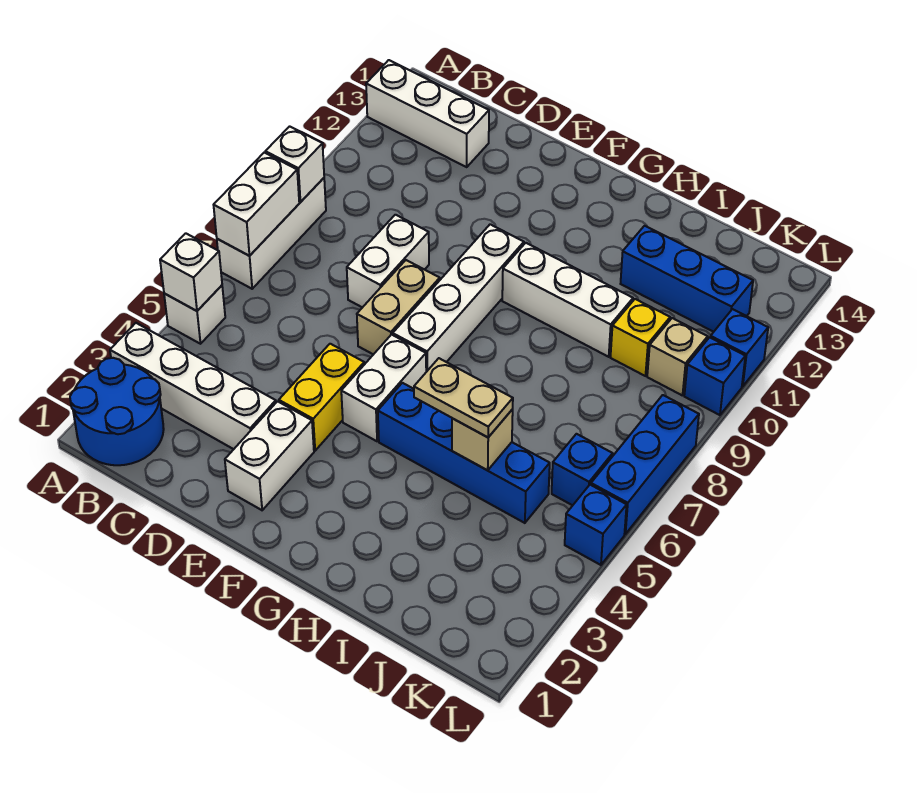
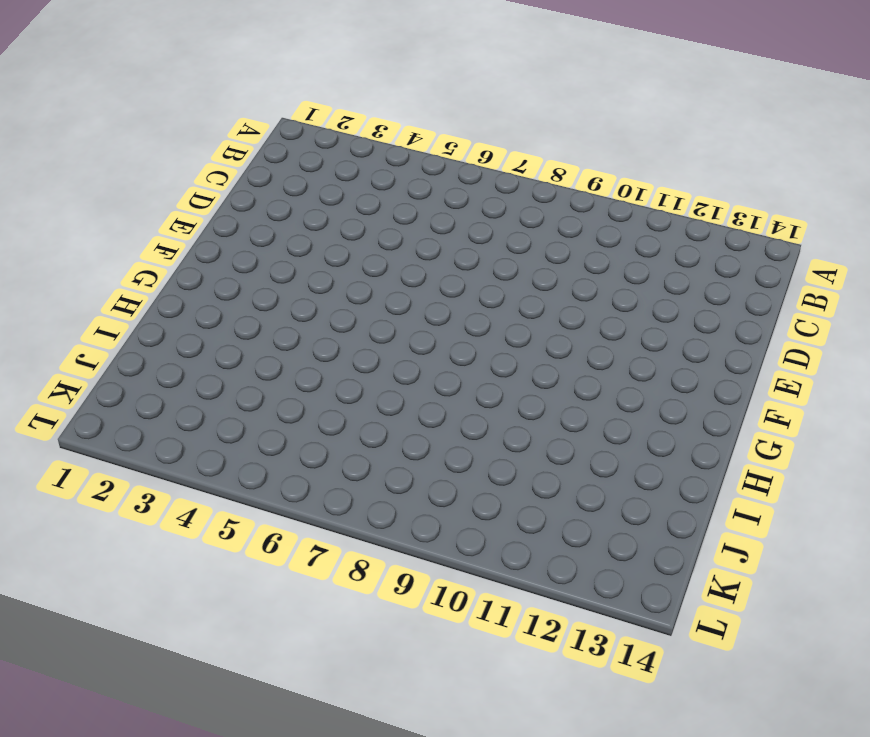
none -> blue 2x2 round brick [70,358,164,465]
none -> white 1x4 brick [110,323,276,449]
none -> white 1x1 brick [164,285,225,344]

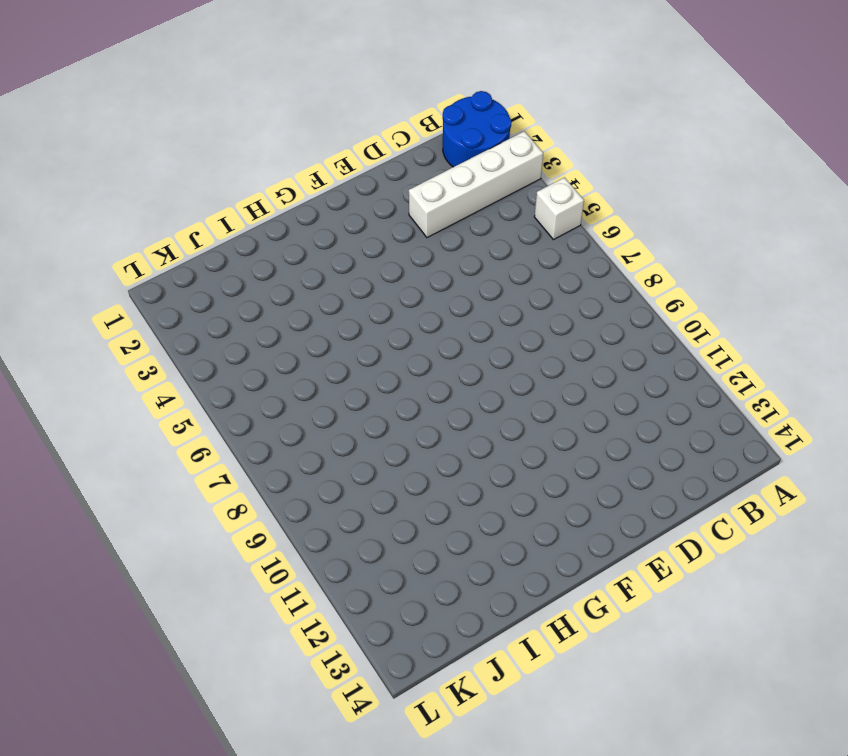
none -> white 1x3 brick [217,178,326,289]
none -> white 1x3 brick [366,60,489,167]
none -> white 1x2 brick [347,215,429,307]

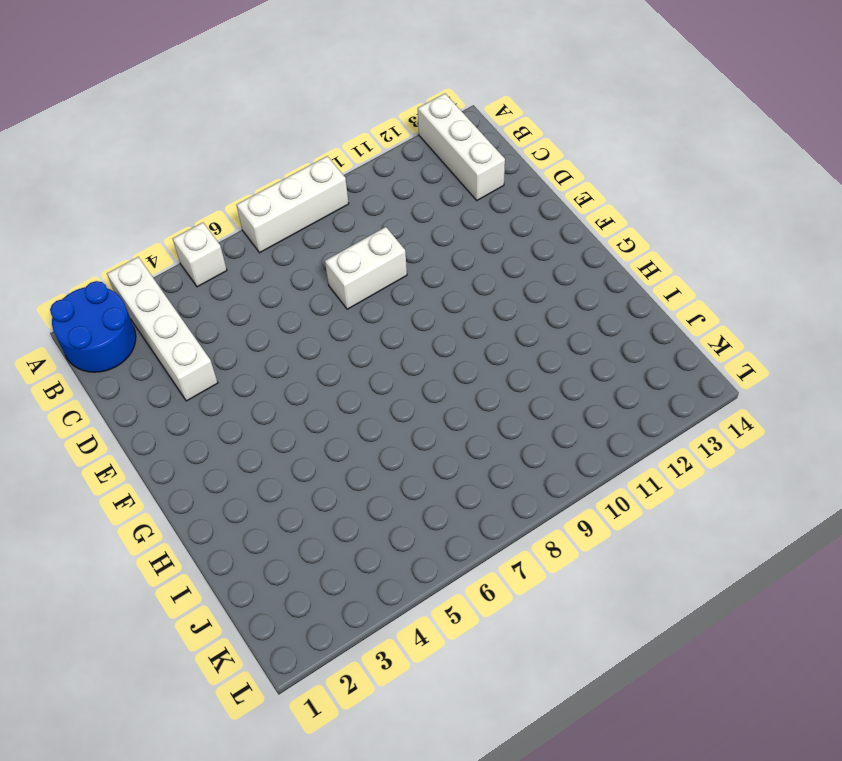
none -> white 1x2 brick [225,401,314,510]
none -> yellow 1x2 brick [279,344,364,451]
none -> tan 1x2 brick [357,260,440,354]

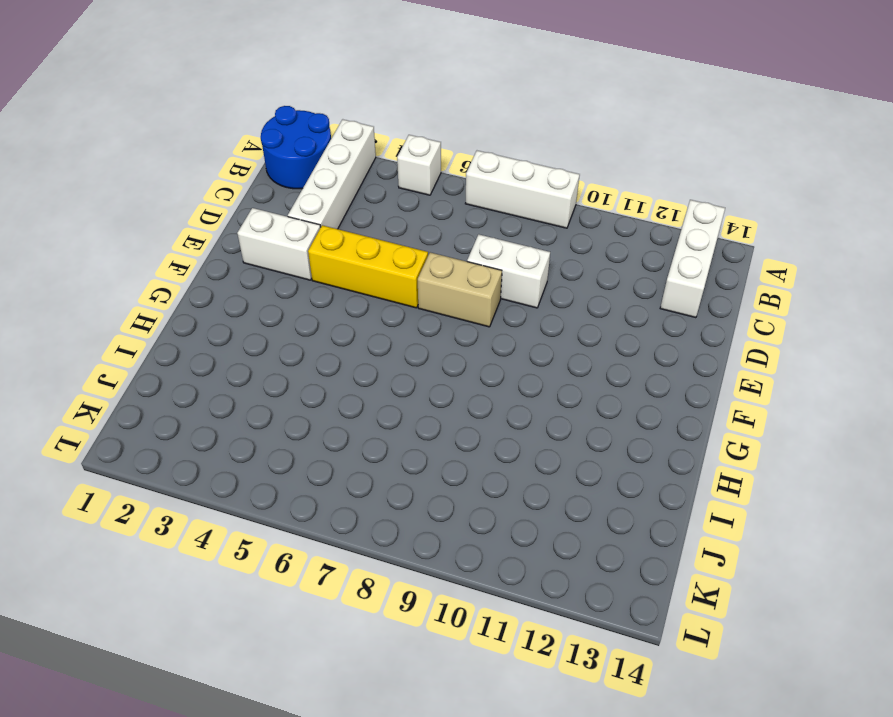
yellow 1x3 brick [308,225,428,308] -> yellow 1x2 brick [279,344,364,451]
none -> white 1x2 brick [341,335,426,441]
none -> white 1x4 brick [393,224,524,372]
none -> blue 1x4 brick [378,383,550,523]

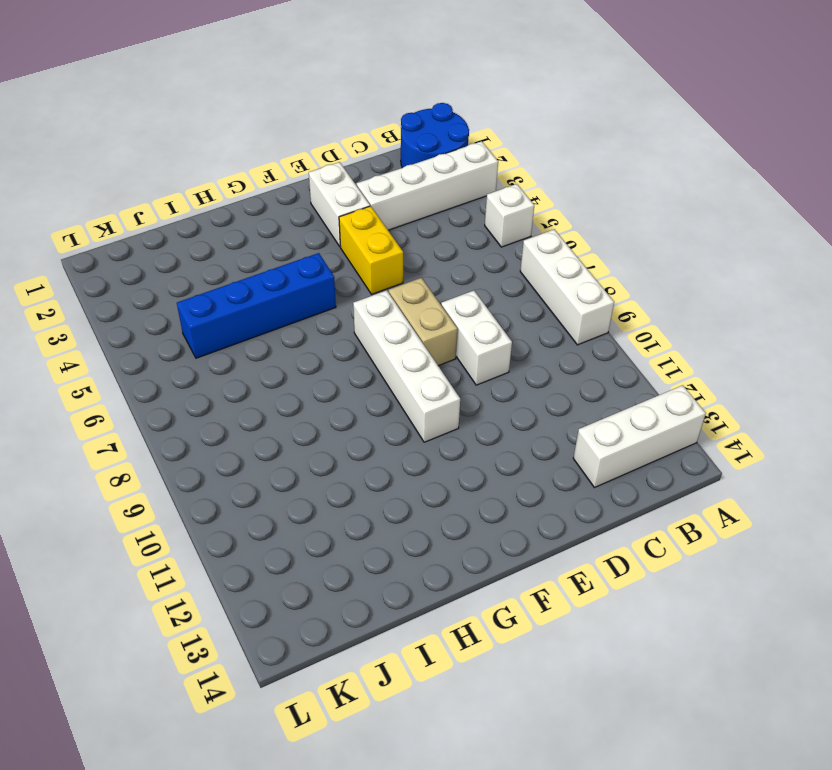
none -> white 1x2 brick [341,335,426,441]
none -> white 1x3 brick [502,243,633,357]
none -> blue 1x3 brick [621,226,753,332]

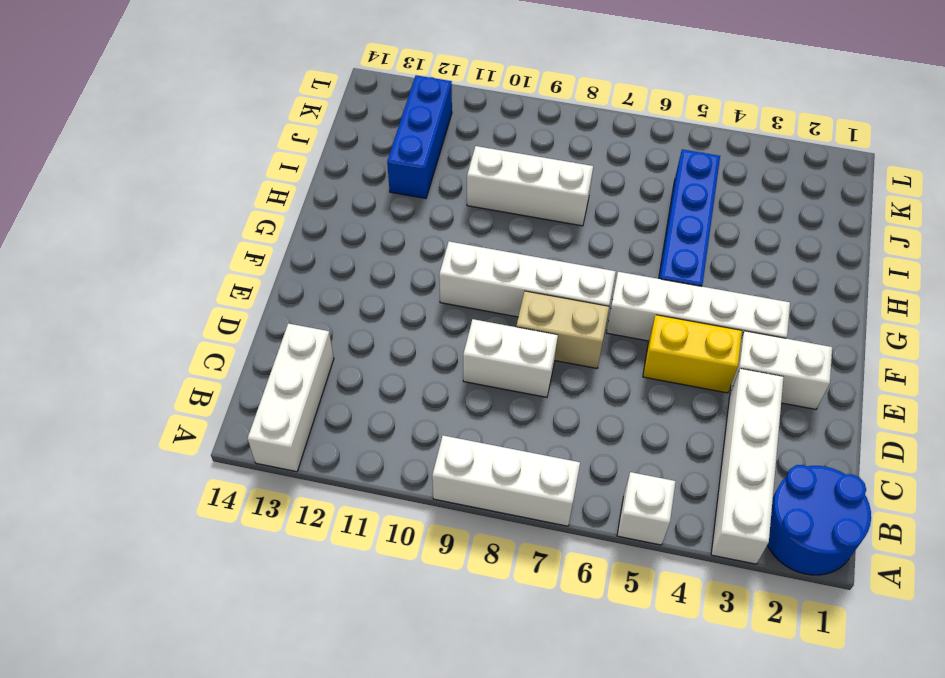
white 1x4 brick [606,272,790,341] -> white 1x2 brick [341,335,426,441]
white 1x3 brick [467,146,593,226] -> white 1x3 brick turned to [502,243,633,357]
none -> yellow 1x1 brick [610,299,670,376]
none -> blue 1x1 brick [552,434,613,505]
none -> tan 1x1 brick [647,318,708,396]

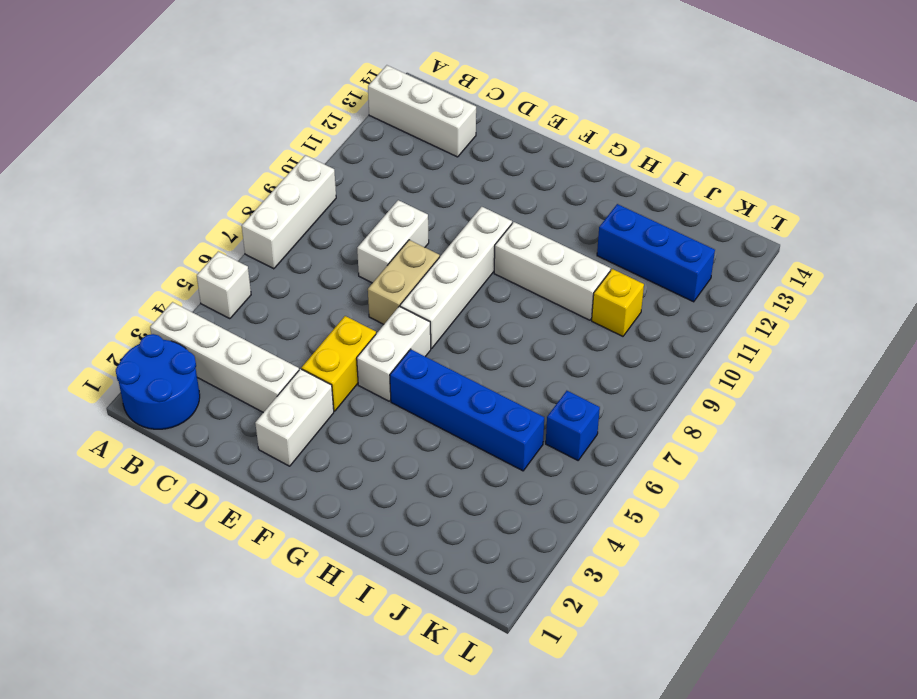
none -> tan 1x1 brick [647,318,708,396]
none -> blue 1x1 brick [565,485,627,565]
none -> blue 1x3 brick [591,395,699,534]

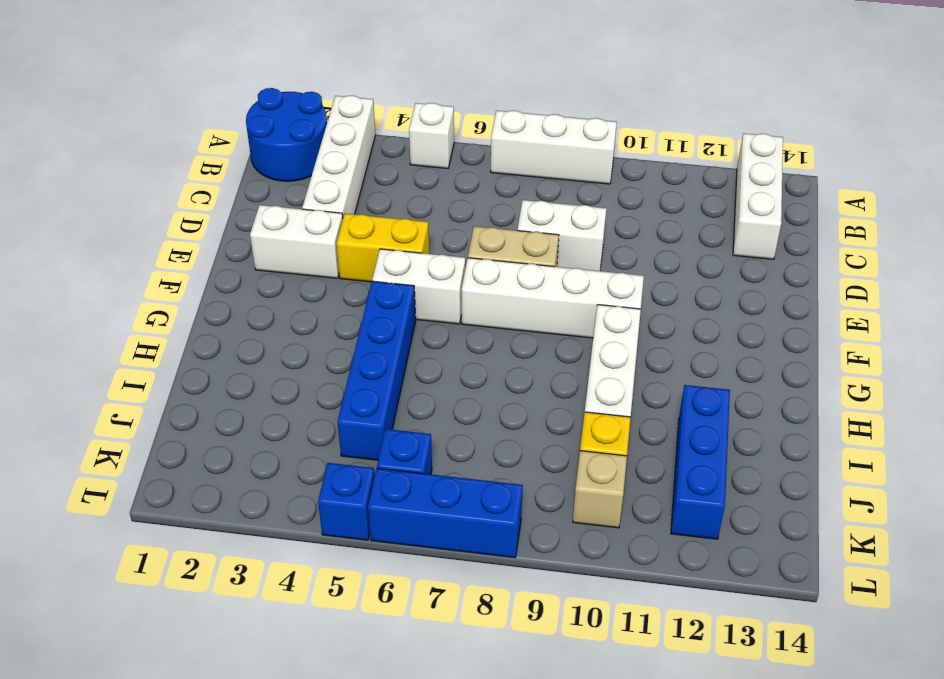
none -> blue 1x1 brick [684,337,745,415]
none -> blue 1x1 brick [710,309,768,386]
none -> white 1x1 brick [160,233,222,311]

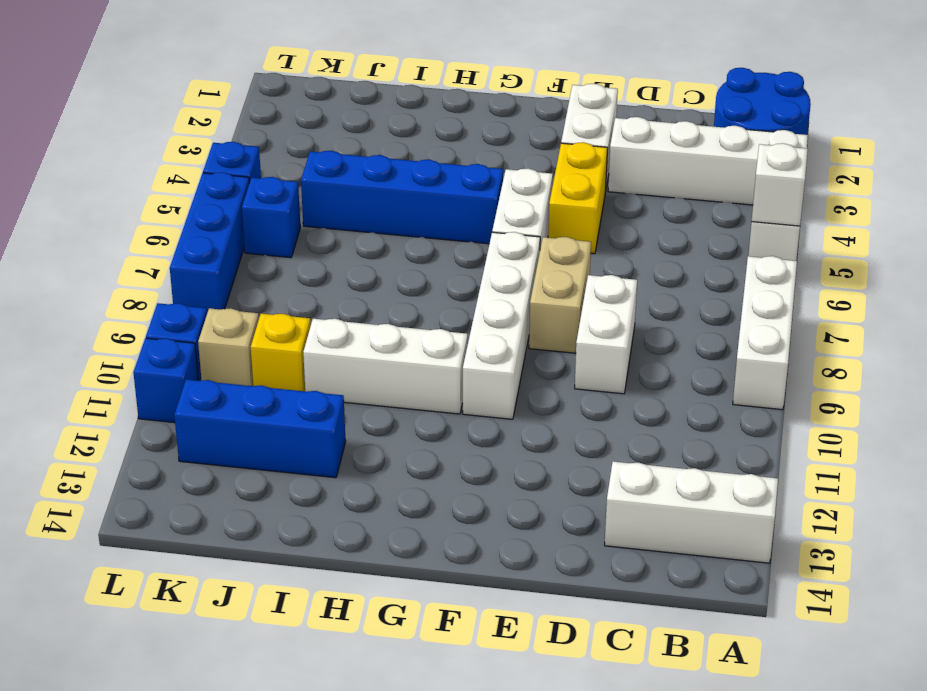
none -> white 1x2 brick [214,153,299,256]
none -> white 1x1 brick [265,126,324,202]
none -> tan 1x1 brick [452,409,513,470]

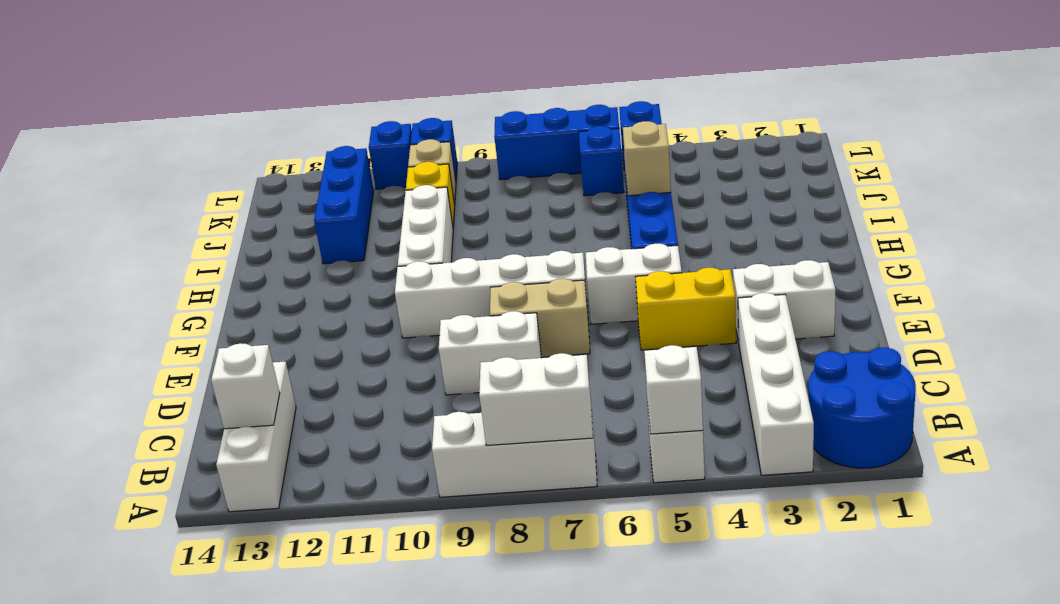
white 1x1 brick [211,343,280,429] -> white 1x1 brick moved to [265,126,324,202]
none -> tan 1x2 plate [414,358,513,437]

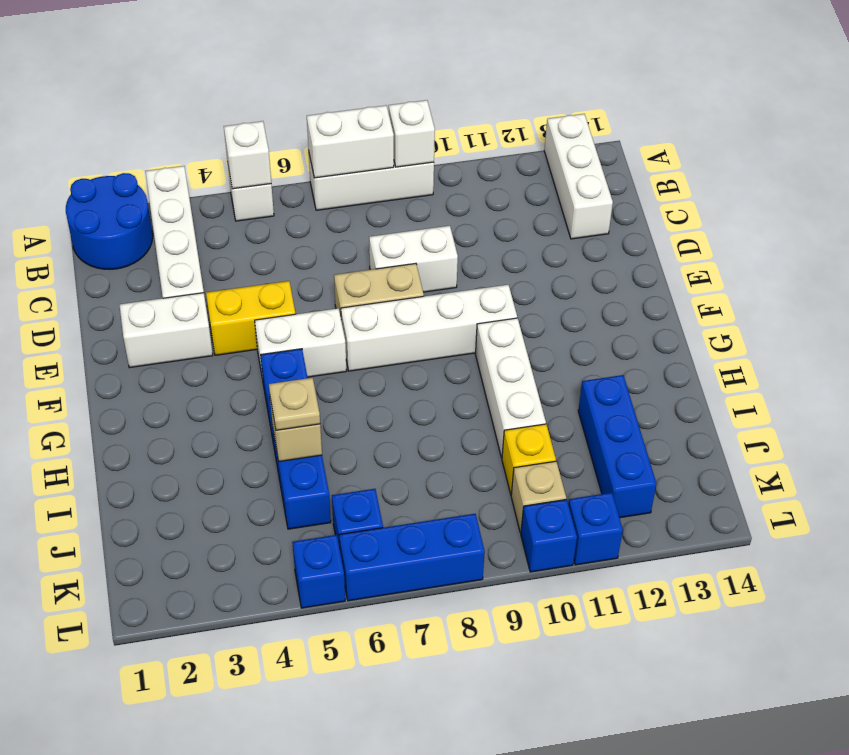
tan 1x1 plate [269,378,320,430] -> tan 1x2 plate [414,358,513,437]

